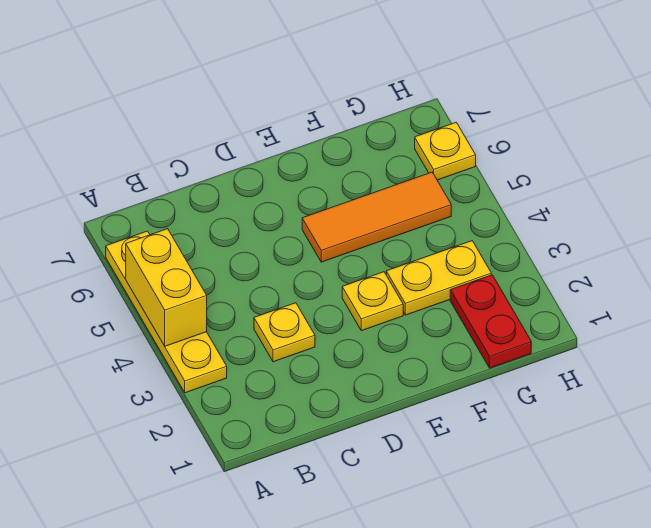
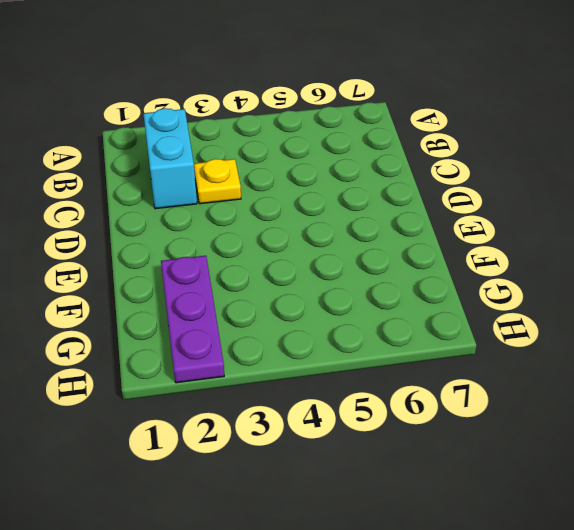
cyan 1x2 brick [143,108,197,209] -> none
purple 1x3 plate [161,256,224,383] -> red 1x2 plate [450,275,531,368]
none -> yellow 1x4 plate [106,231,227,393]
none -> yellow 1x1 plate [342,272,403,331]

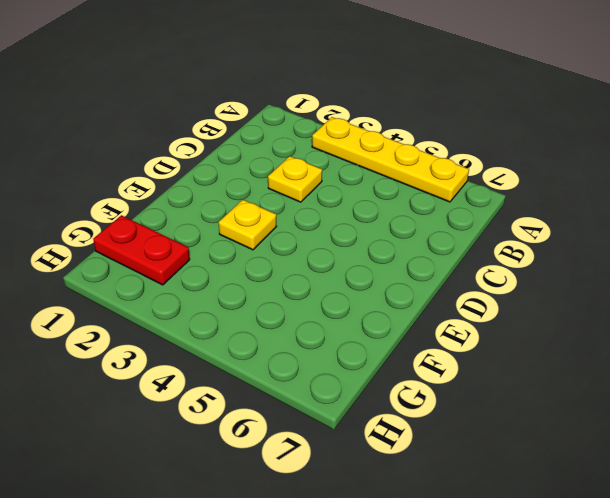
none -> orange 1x3 tile [302,172,451,262]
none -> yellow 1x2 plate [386,241,491,315]

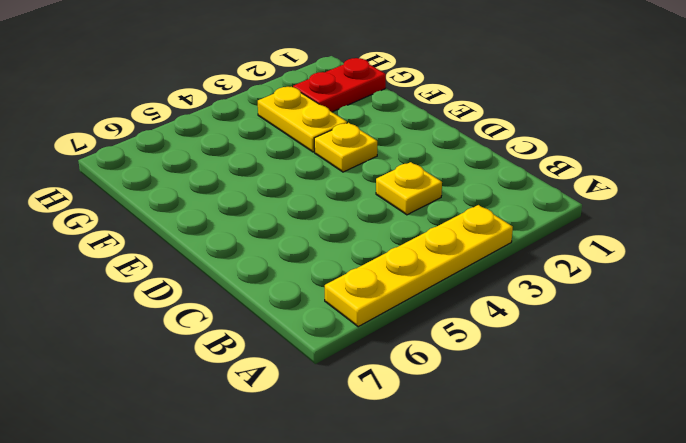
none -> orange 1x3 tile [302,172,451,262]
none -> yellow 1x1 plate [415,122,476,180]

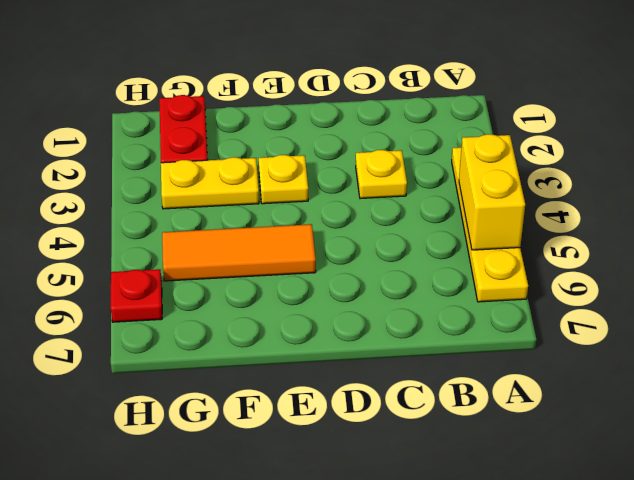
red 1x1 plate [111,269,162,322] -> yellow 1x1 plate [415,122,476,180]

